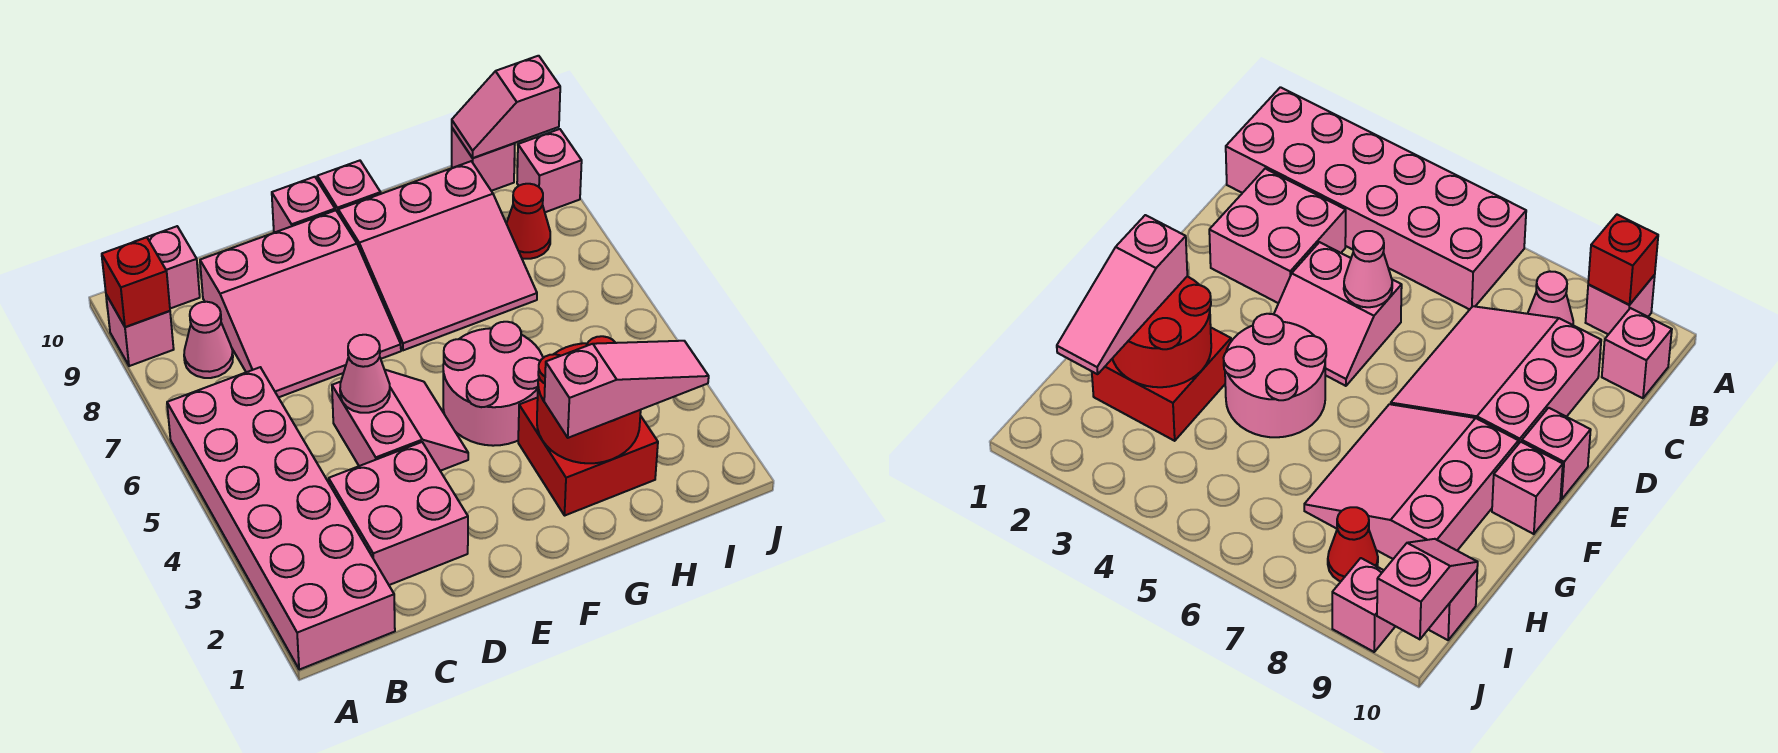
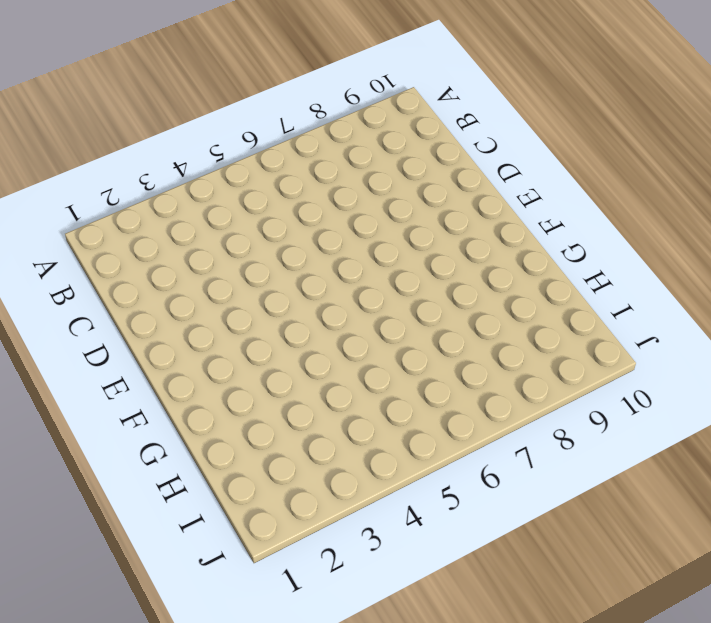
none -> pink 2x6 brick [167,367,395,670]
none -> pink 1x1 brick [106,295,174,366]
none -> pink 1x1 cone [184,302,233,378]

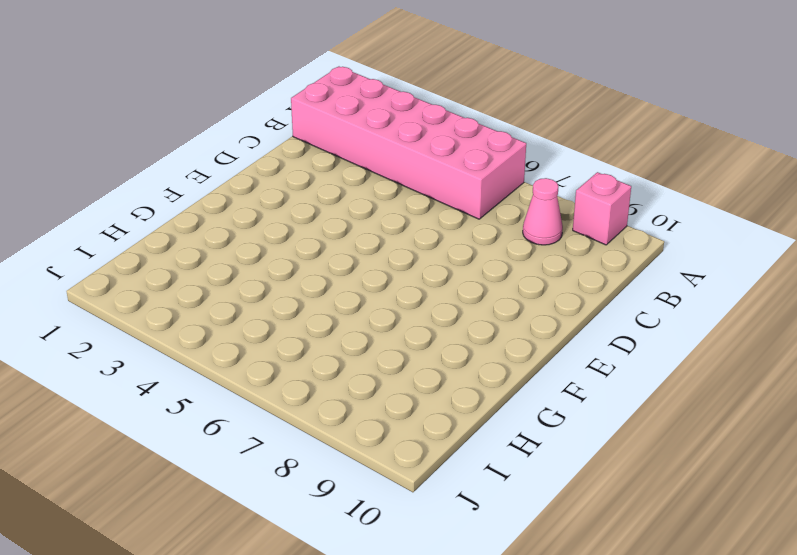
none -> pink 1x1 brick [147,226,200,309]
none -> pink 2x2 brick [329,442,468,585]
none -> pink 3x3 slope [200,210,401,397]

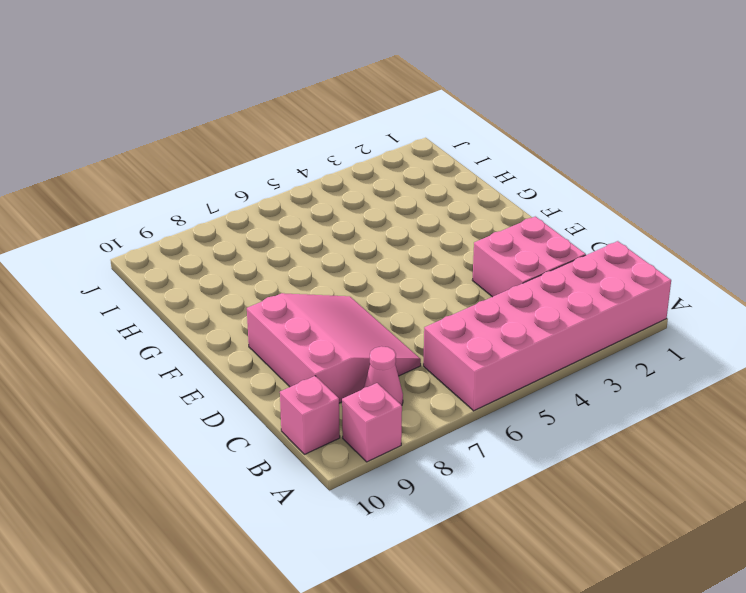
none -> pink 2x2 slope [332,370,468,471]
none -> pink 1x1 brick [272,177,335,232]
none -> pink 2x2 round brick [443,322,543,446]

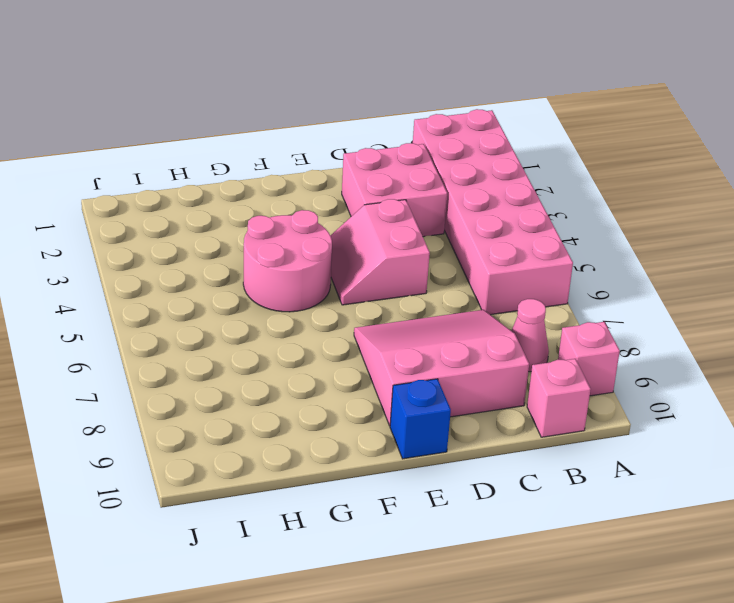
blue 1x1 brick [390,379,451,459] -> pink 1x1 brick [272,177,335,232]
none -> pink 3x3 slope [338,161,537,350]
none -> pink 1x1 brick [317,161,381,212]
none -> red 2x2 brick [518,397,658,516]

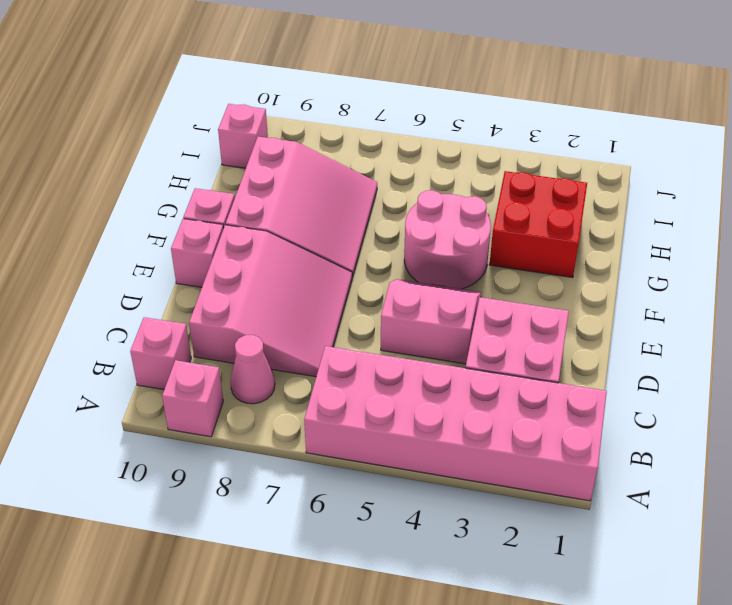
none -> red 1x1 cone [506,184,550,259]
none -> pink 1x1 brick [517,129,582,212]
none -> red 1x1 brick [102,237,170,327]

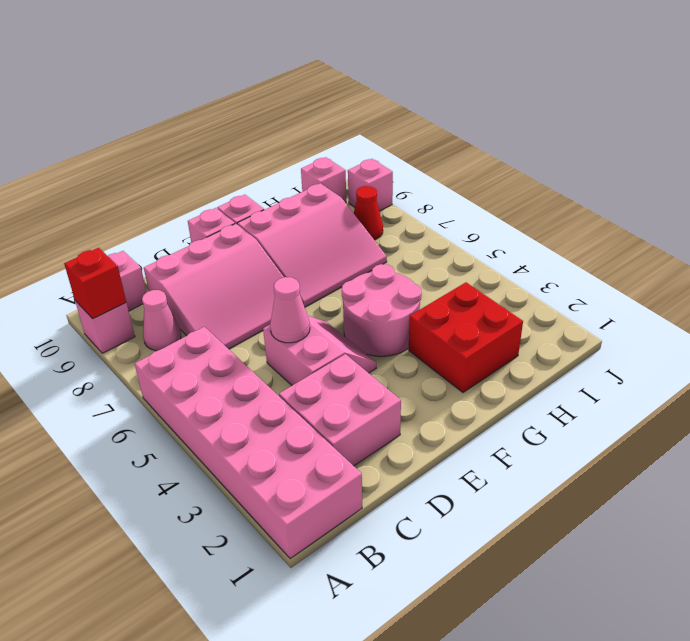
none -> red 2x2 round brick [537,336,641,463]
none -> pink 1x2 slope [452,56,560,158]
none -> pink 1x3 slope [544,341,709,438]

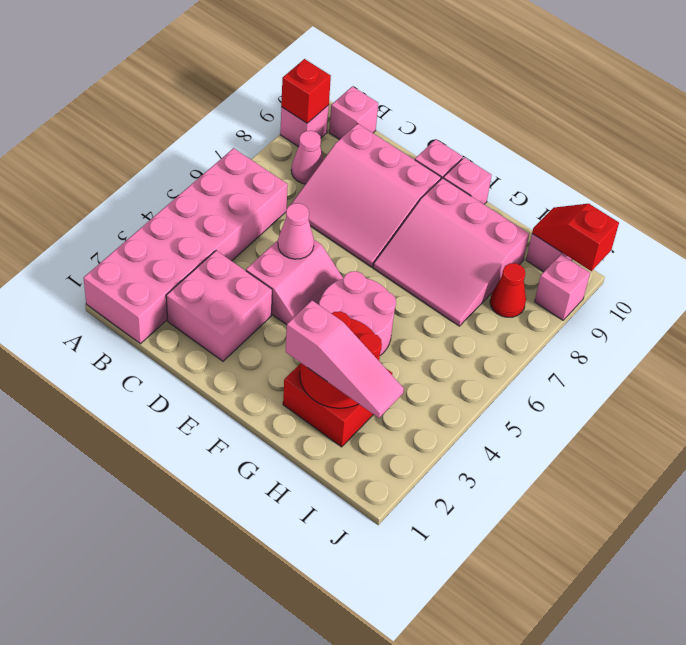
red 1x2 slope [532,204,619,271] -> pink 1x2 slope [452,56,560,158]

